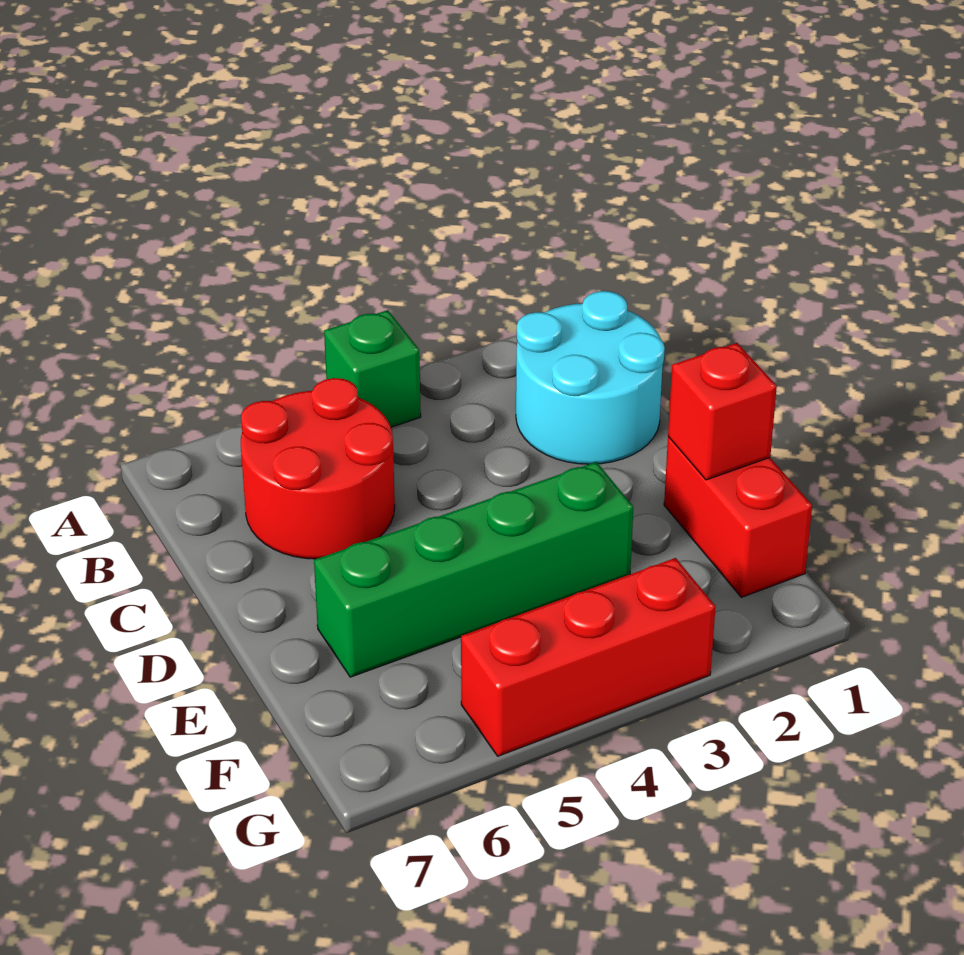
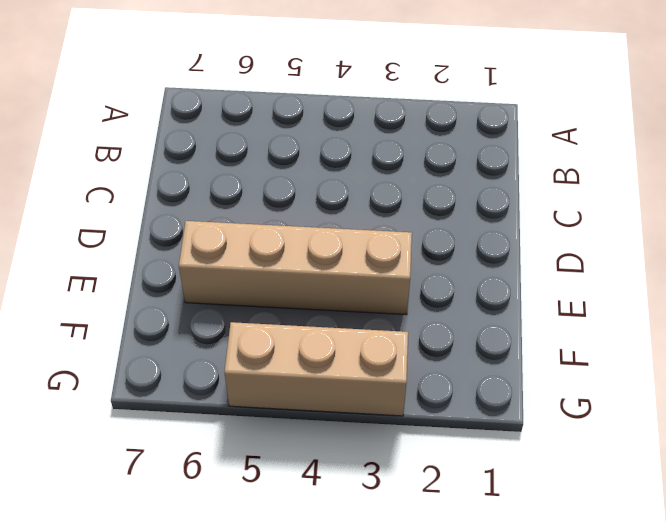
tan 1x4 brick [179,221,412,315] -> green 1x4 brick [314,462,633,677]
tan 1x3 brick [224,322,408,416] -> red 1x3 brick [461,558,716,756]
none -> green 1x1 brick [324,310,421,427]
none -> cyan 2x2 round brick [516,291,665,464]

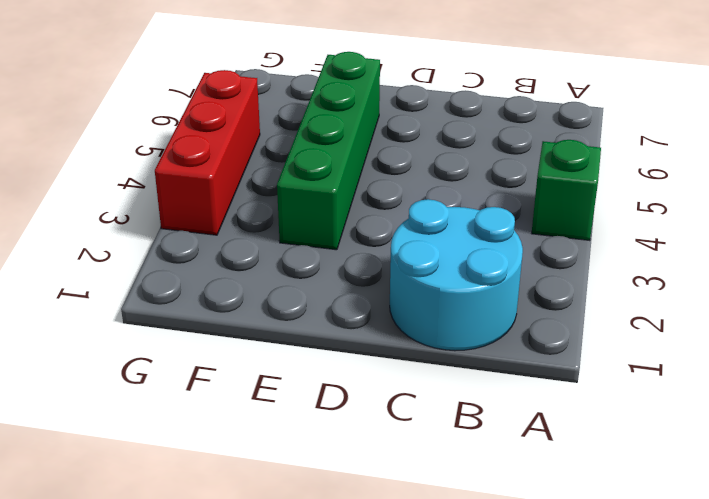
none -> red 2x2 round brick [241,378,395,559]
none -> red 1x2 brick [664,437,812,597]

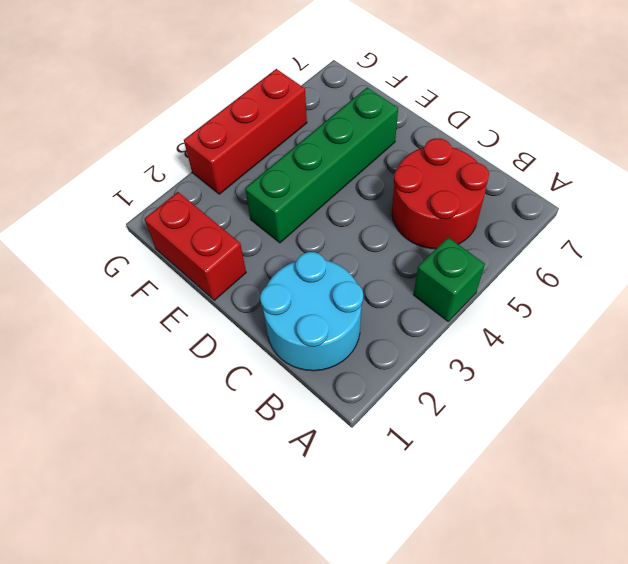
none -> red 1x1 brick [668,343,777,480]

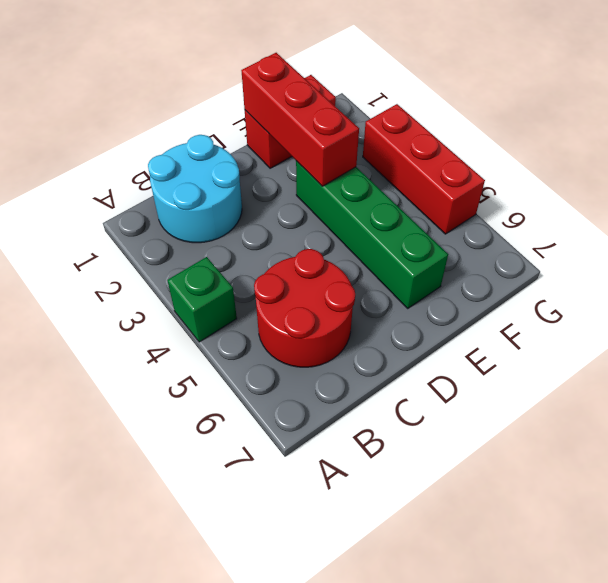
red 1x3 brick [241,53,359,186] -> red 1x1 brick [668,343,777,480]

